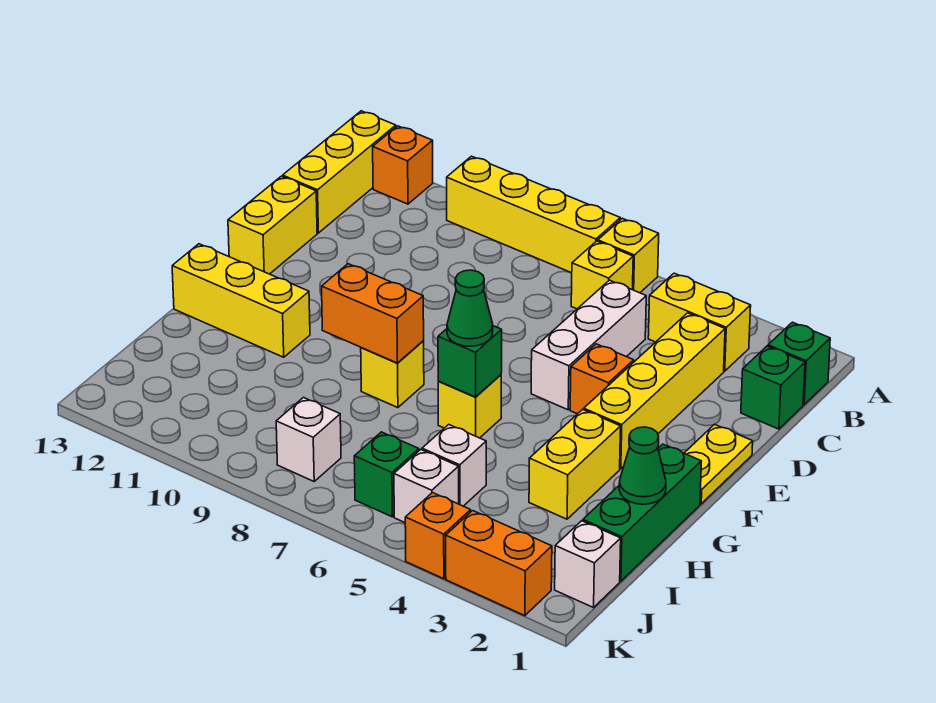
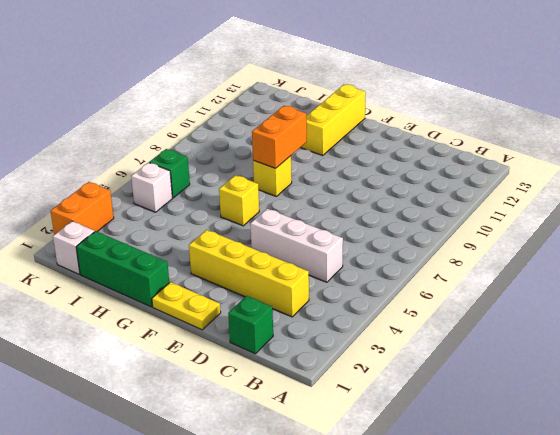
none -> yellow 1x1 brick [598,218,659,293]
none -> yellow 1x4 brick [447,156,620,273]
none -> orange 1x1 brick [373,126,433,204]

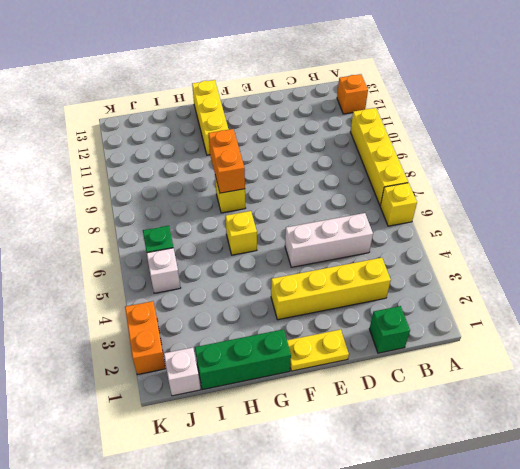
none -> yellow 1x3 brick [283,111,396,233]
none -> green 1x1 brick [768,322,830,405]
none -> yellow 1x2 brick [648,273,751,371]

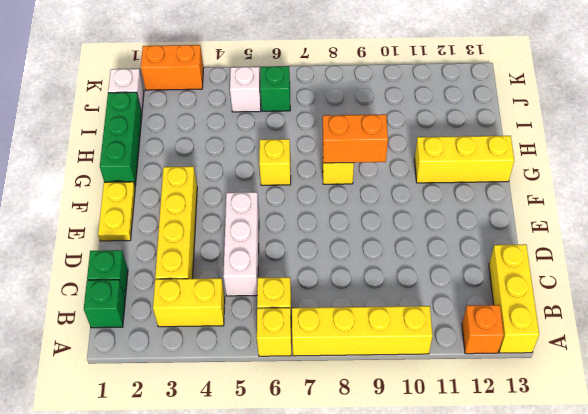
none -> yellow 1x2 brick [228,176,317,274]
none -> orange 1x1 brick [570,344,634,414]
none -> yellow 1x2 brick [529,410,621,519]

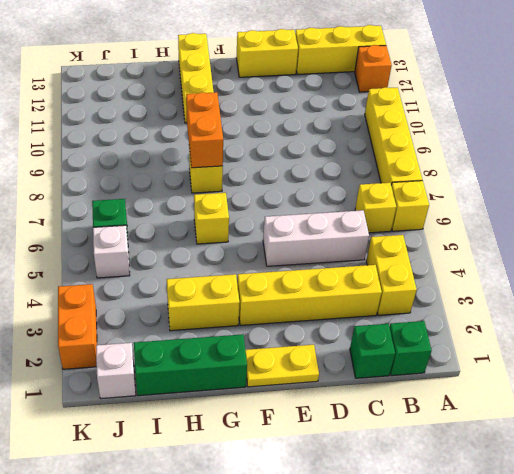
none -> orange 1x1 brick [570,344,634,414]
none -> white 1x1 brick [422,425,486,506]
none -> white 1x1 brick [276,398,341,481]

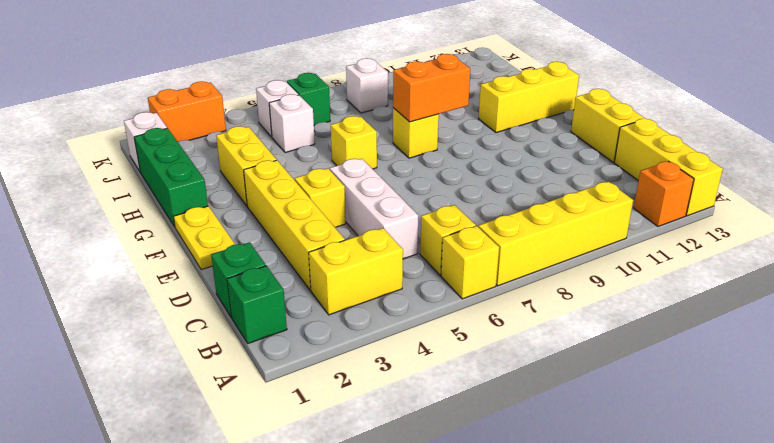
yellow 1x1 brick [295,168,346,227] -> orange 1x1 brick [570,344,634,414]
none -> orange 1x1 brick [405,493,471,579]
none -> green 1x1 brick [438,326,502,397]
none -> green 1x1 cone [619,427,666,504]

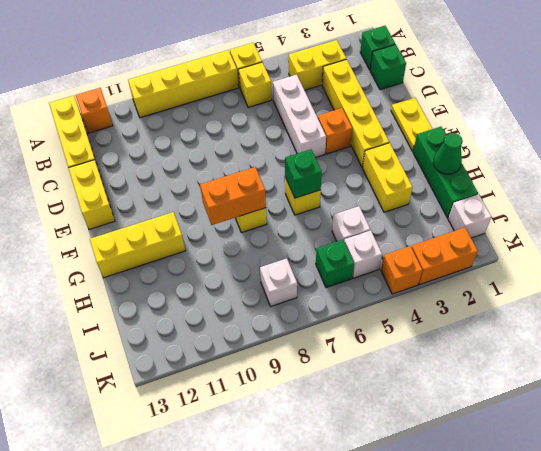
none -> green 1x1 cone [447,270,493,346]

